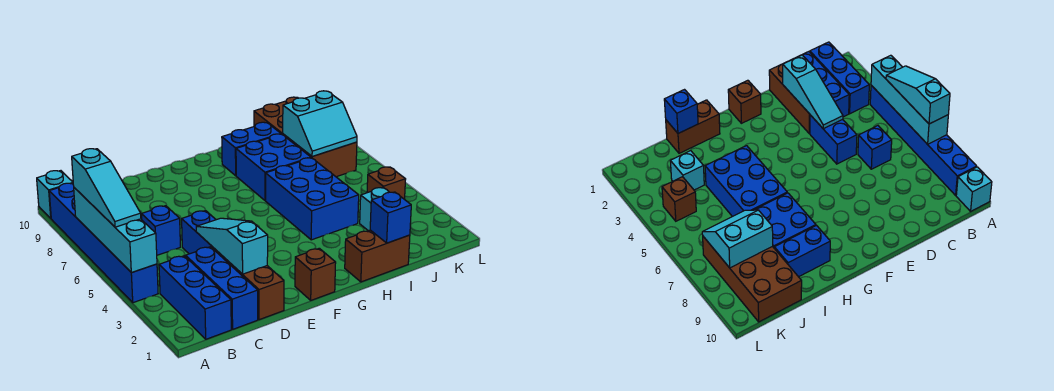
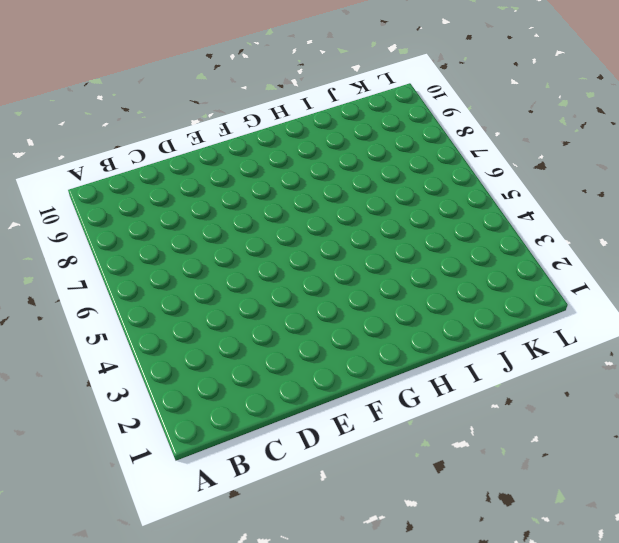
none -> blue 1x6 brick [49,183,158,303]
none -> cyan 1x1 brick [37,171,73,218]
none -> blue 1x3 brick [159,256,231,339]

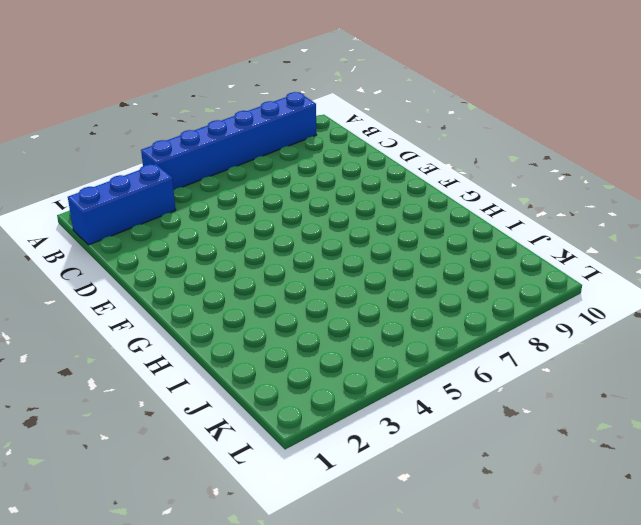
none -> cyan 1x1 brick [37,171,73,218]
none -> blue 1x3 brick [186,247,258,329]
none -> blue 1x1 brick [141,206,180,255]

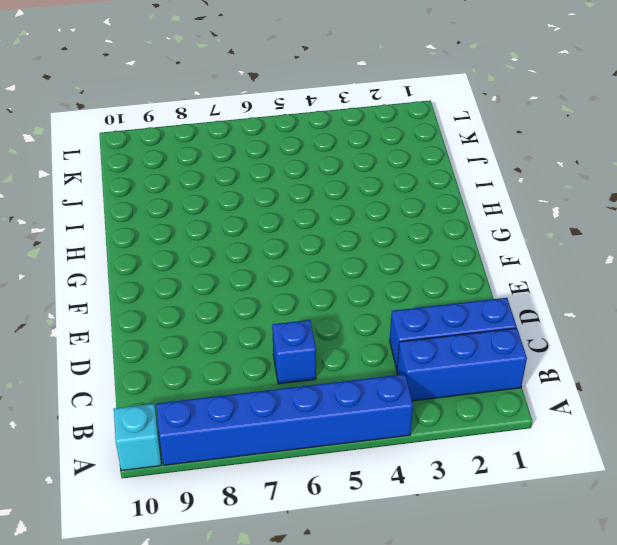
none -> brown 1x3 brick [212,247,284,320]
none -> blue 1x2 brick [182,210,216,254]
none -> brown 1x1 brick [295,248,336,300]

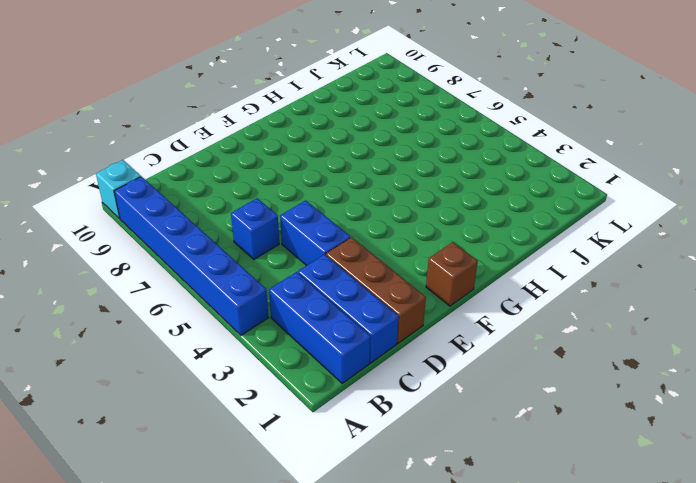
none -> brown 1x2 brick [345,230,410,282]
none -> blue 2x3 brick [266,158,359,240]
none -> blue 2x2 brick [236,134,311,200]

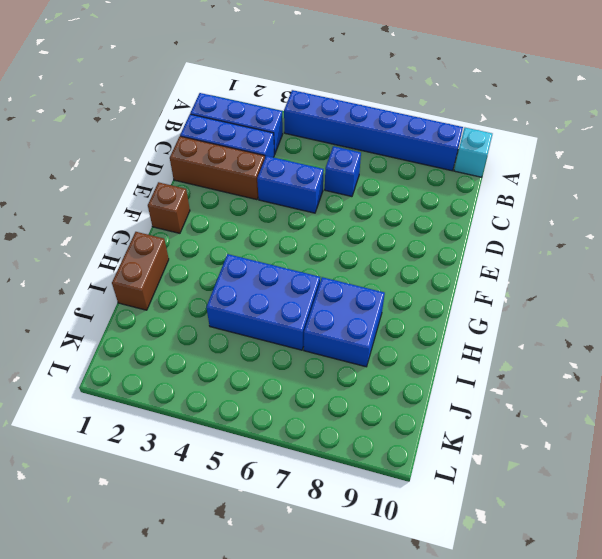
none -> blue 1x2 brick [222,122,281,176]
none -> cyan 1x1 brick [360,188,389,231]
none -> brown 2x4 brick [254,97,357,177]

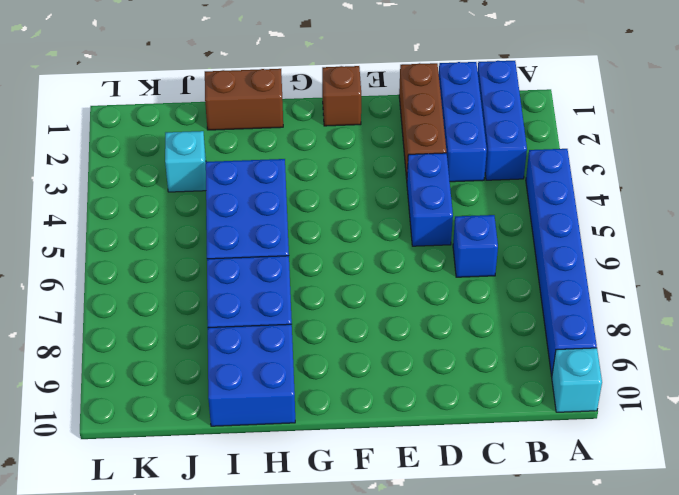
blue 2x2 brick [208,324,295,426] -> blue 1x2 brick [222,122,281,176]
none -> brown 2x4 brick [254,97,357,177]
none -> brown 1x1 brick [367,167,406,199]
none -> cyan 1x4 brick [74,188,157,273]

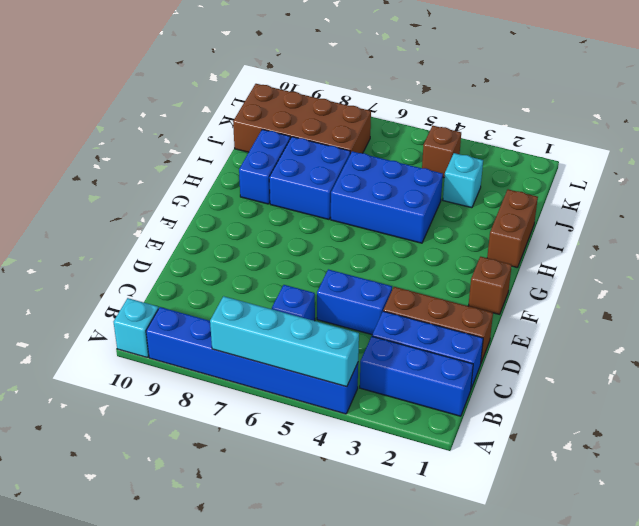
none -> cyan 1x3 slope [196,218,268,274]
none -> blue 1x1 brick [370,192,411,243]
none -> cyan 2x2 slope [283,91,357,157]

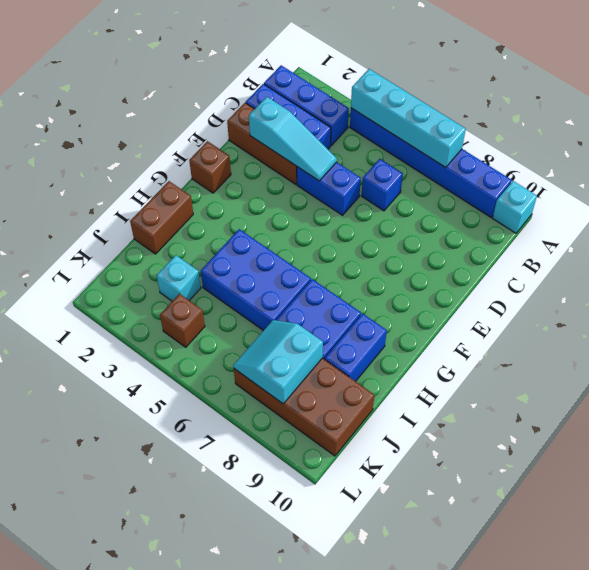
none -> blue 1x1 brick [370,192,411,243]
none -> cyan 1x3 slope [72,149,141,227]

